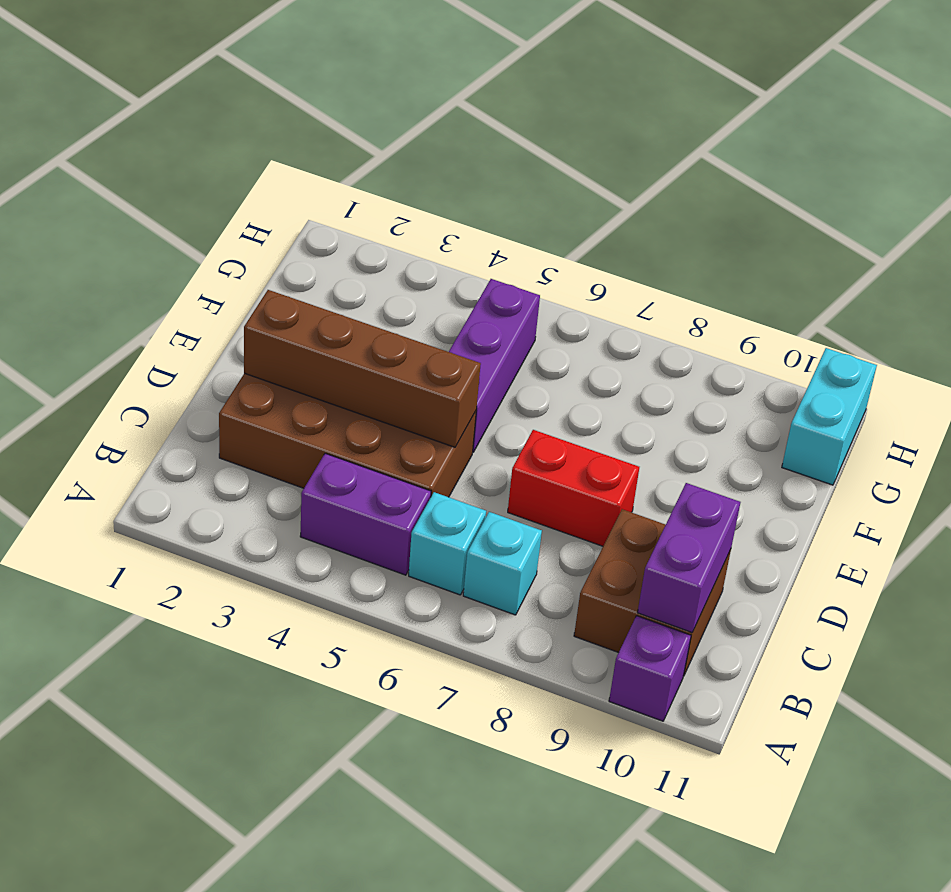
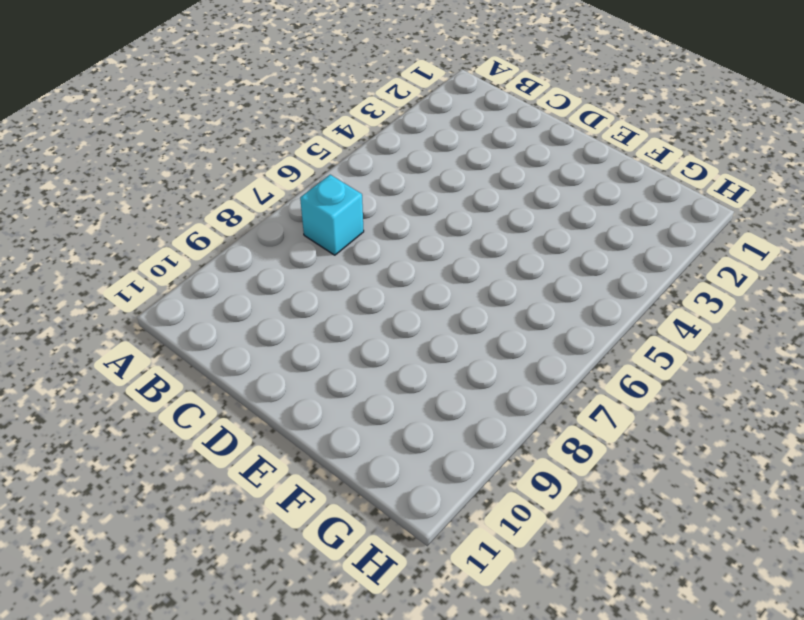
none -> purple 1x1 brick [609,616,691,721]
none -> purple 1x2 brick [300,453,431,575]

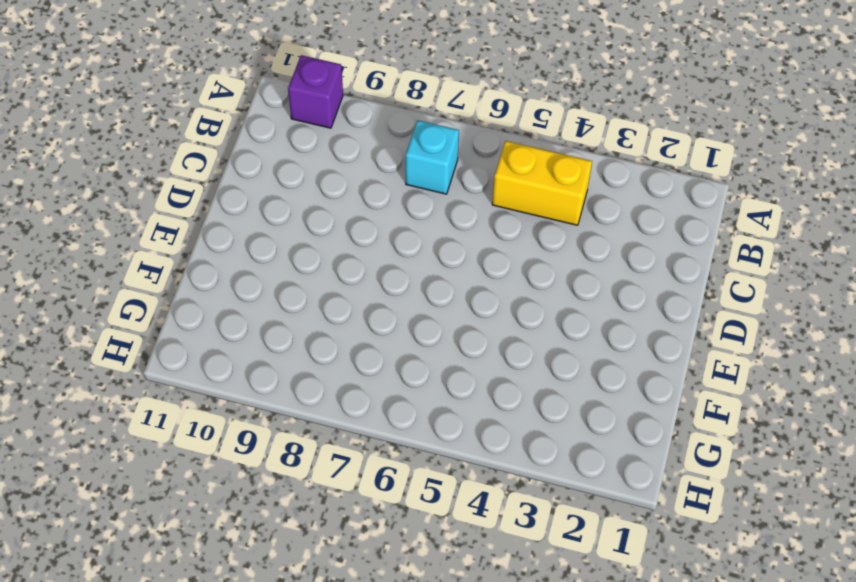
yellow 1x2 brick [492,141,592,225] -> purple 1x2 brick [300,453,431,575]
none -> cyan 1x1 brick [409,492,486,595]
none -> brown 2x2 brick [574,509,731,676]

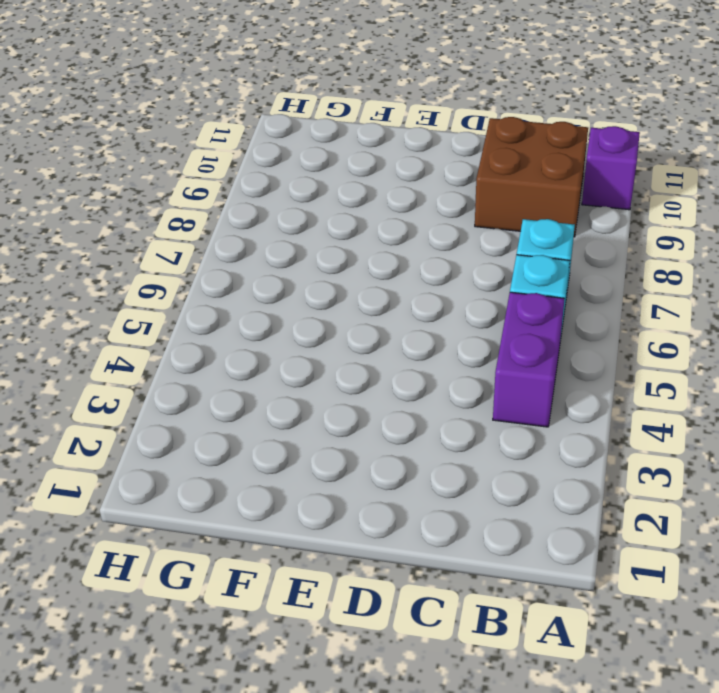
none -> brown 2x4 brick [219,373,476,497]
none -> red 1x2 brick [508,430,639,546]

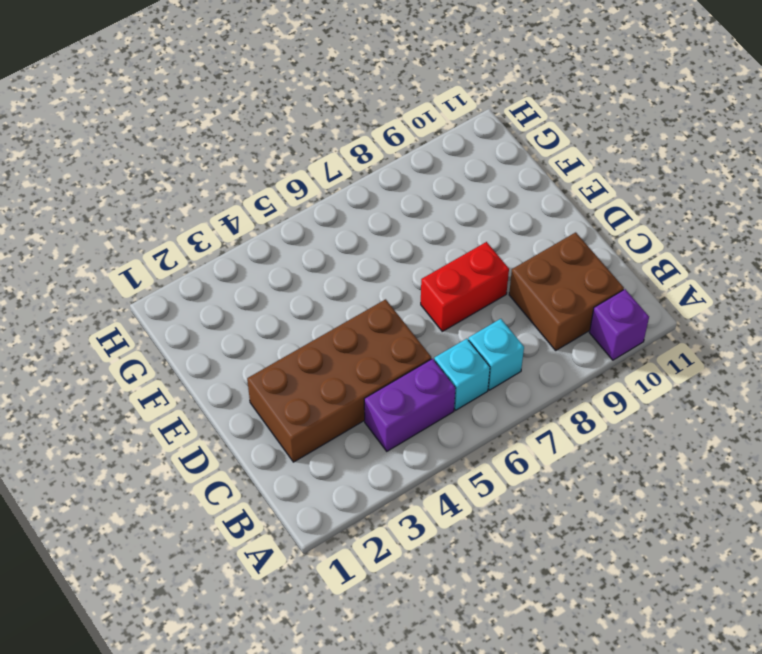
none -> purple 1x3 brick [449,279,540,452]
none -> cyan 1x2 brick [782,348,877,485]

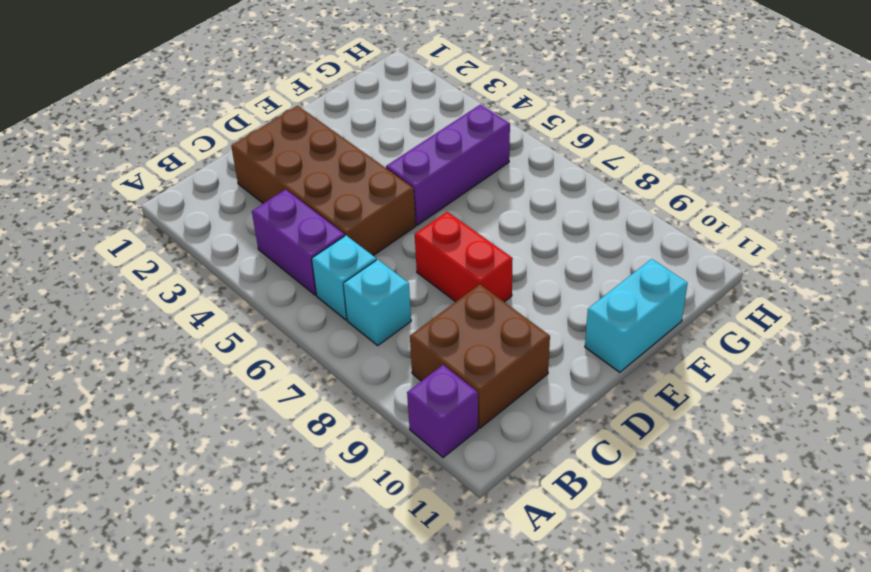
cyan 1x2 brick [585,259,688,372] -> cyan 1x2 brick moved to [782,348,877,485]
none -> purple 1x2 brick [638,483,740,632]
none -> brown 1x4 brick [244,290,481,447]

